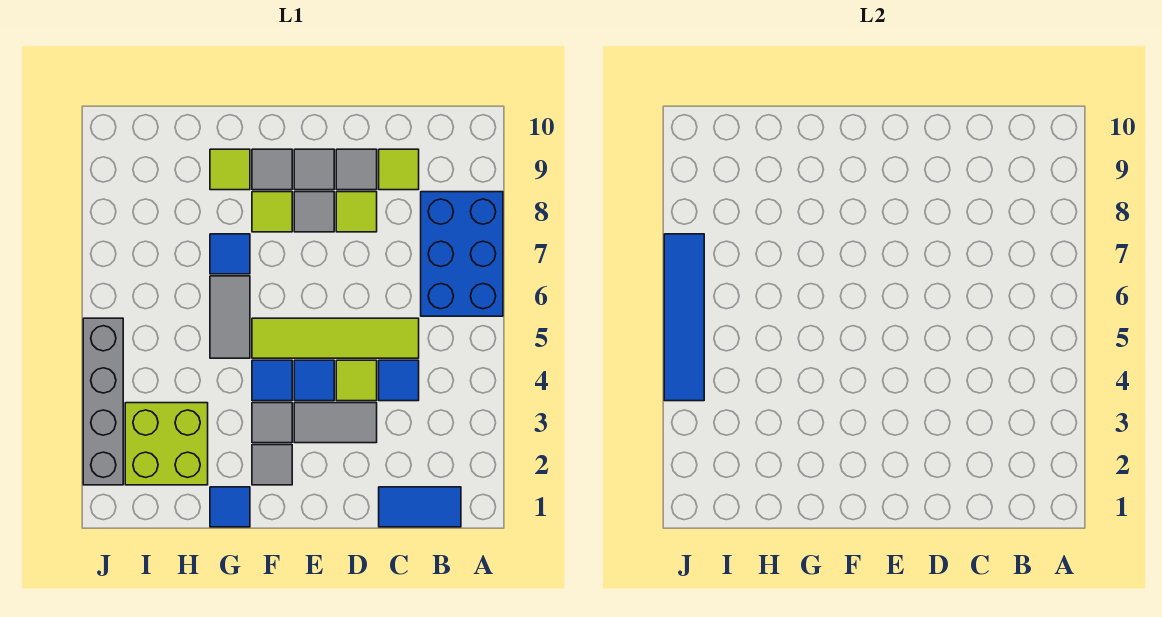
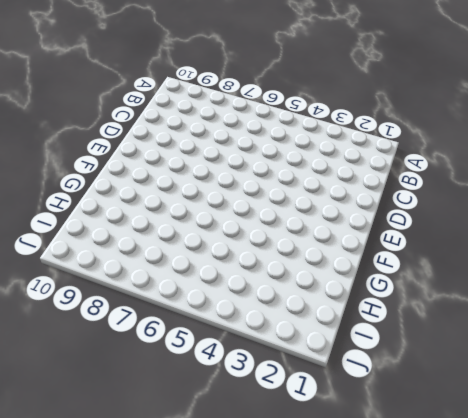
none -> blue 2x3 brick [421,192,503,316]
none -> blue 1x2 tile [379,487,461,527]
none -> blue 1x1 tile [379,360,419,401]

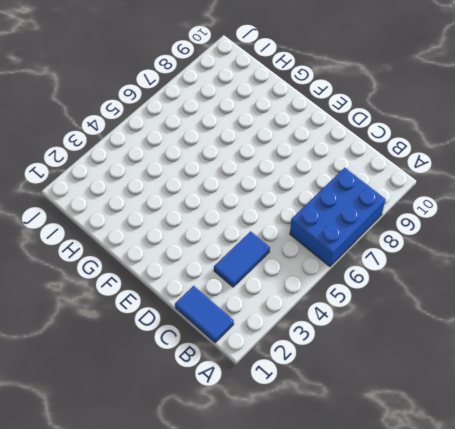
blue 1x2 tile [214,231,270,287] -> blue 1x1 tile [379,360,419,401]
none -> lime 1x4 tile [252,318,419,358]
none -> lime 1x1 tile [379,149,419,190]
none -> grey 1x2 tile [294,403,377,443]

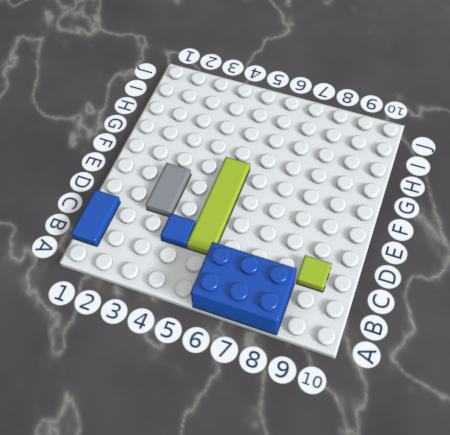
none -> lime 1x1 tile [336,360,377,401]
none -> lime 1x1 tile [336,192,377,232]
none -> grey 1x1 tile [336,149,377,190]

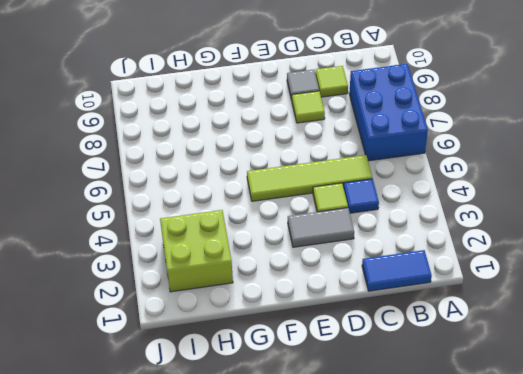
none -> blue 1x1 tile [294,360,334,401]
none -> grey 1x1 tile [294,192,334,232]
none -> grey 1x1 tile [294,149,334,190]

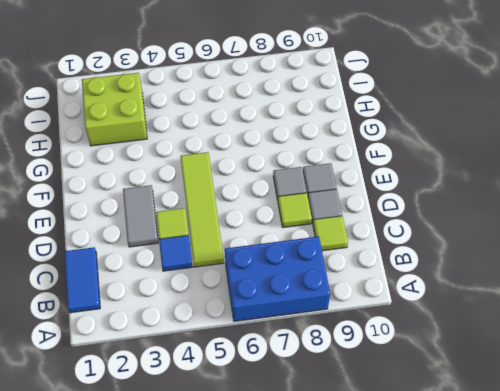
none -> blue 1x1 tile [294,360,334,401]
none -> grey 1x1 tile [252,445,292,485]
none -> grey 1x1 tile [252,403,292,443]

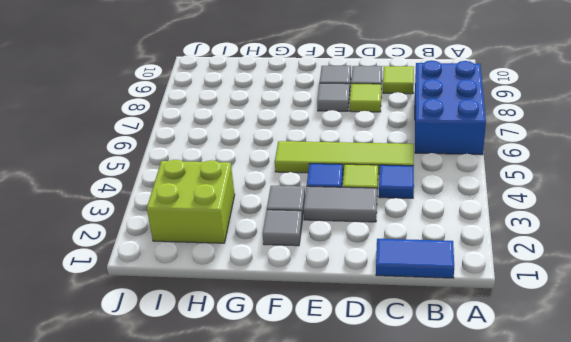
none -> blue 1x1 tile [252,360,292,401]
none -> lime 1x1 tile [252,192,292,232]
none -> grey 1x1 tile [252,149,292,190]

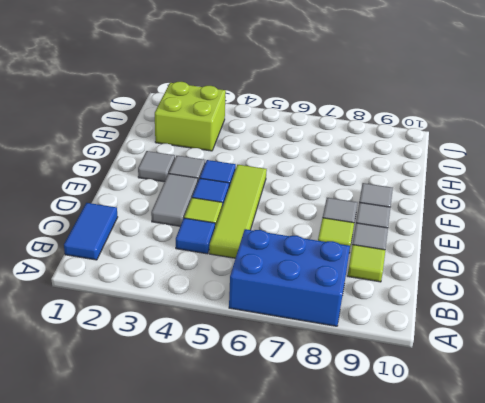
none -> lime 1x1 tile [252,192,292,232]
none -> blue 1x1 tile [210,487,250,527]
none -> grey 1x2 tile [210,276,250,358]

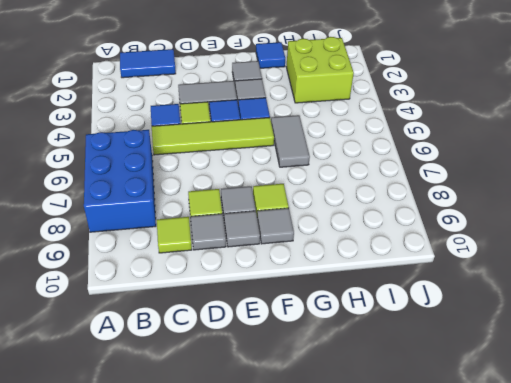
none -> blue 1x1 tile [210,234,250,274]
none -> lime 1x1 tile [210,149,250,190]
none -> grey 1x4 brick [83,318,123,485]

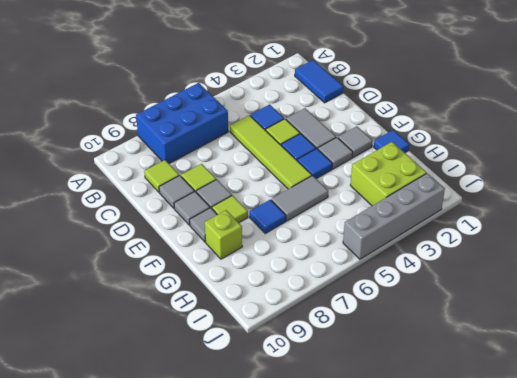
lime 1x1 brick [205,210,242,259] -> lime 1x1 tile [210,149,250,190]
none -> blue 1x4 tile [664,234,704,401]

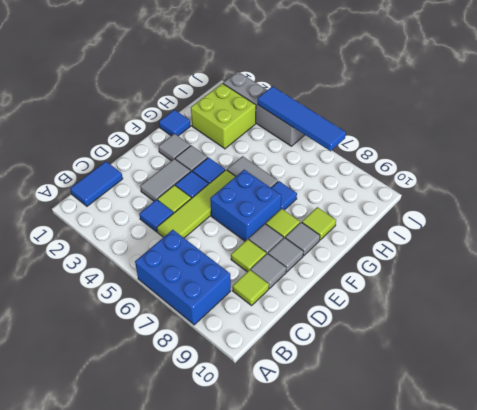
blue 2x2 brick [210,170,281,241] -> none

